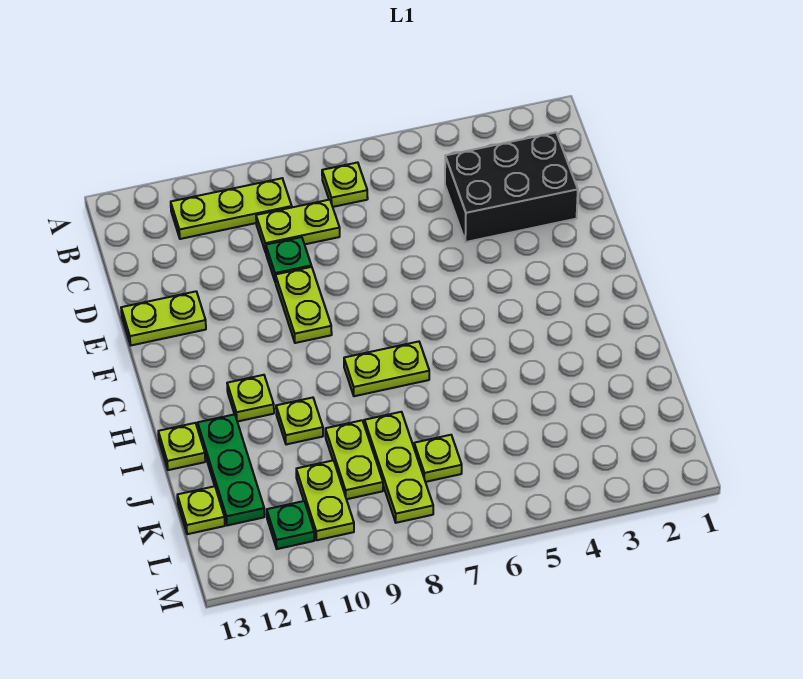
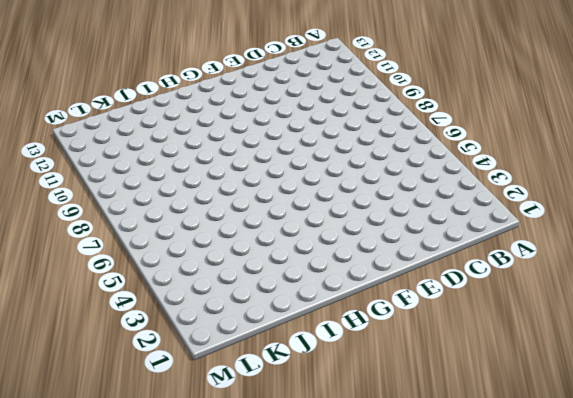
none -> lime 1x1 plate [322,162,368,207]
none -> lime 1x3 plate [171,178,292,239]
none -> black 2x3 brick [445,132,578,242]

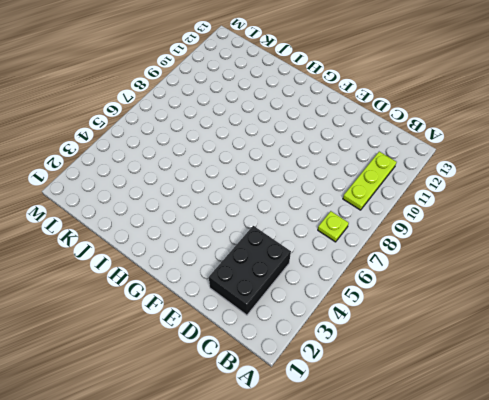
none -> lime 1x2 plate [256,200,340,252]
none -> green 1x1 plate [266,237,311,282]
none -> lime 1x2 plate [275,267,332,343]

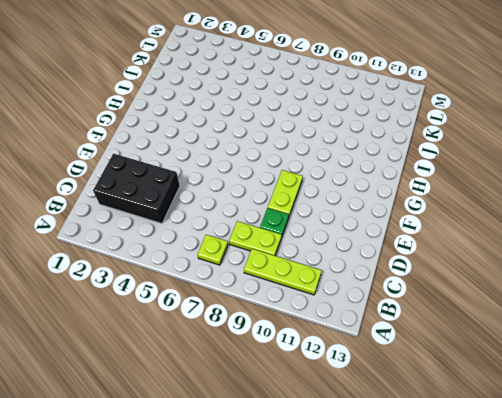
none -> lime 1x2 plate [121,291,206,345]
none -> lime 1x2 plate [344,342,429,396]
none -> lime 1x1 plate [227,375,274,422]

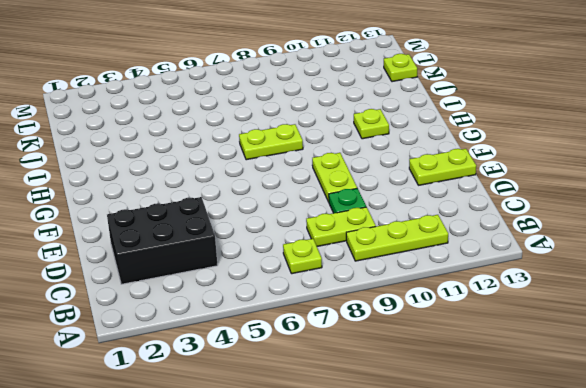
none -> lime 1x1 plate [276,398,323,444]
none -> green 1x3 plate [198,414,265,525]
none -> lime 1x1 plate [158,423,205,470]

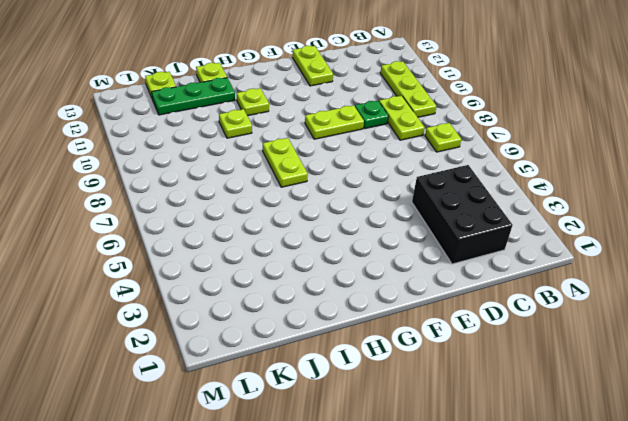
none -> lime 1x3 plate [365,412,433,523]
none -> lime 1x2 plate [325,420,383,499]
none -> lime 1x1 plate [414,435,462,482]

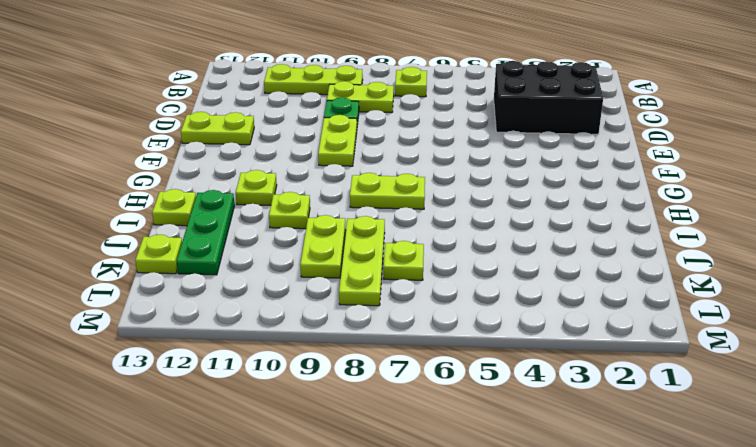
none -> lime 1x2 plate [296,460,354,540]
none -> green 1x1 plate [267,501,314,549]

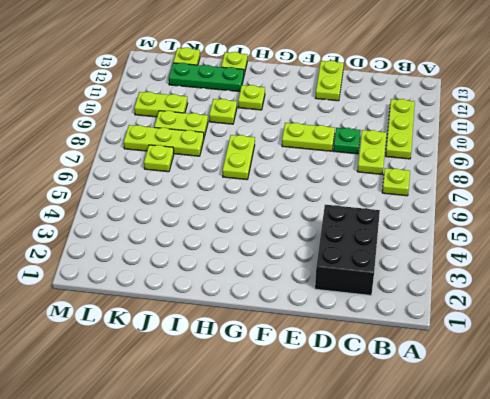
none -> green 1x1 plate [267,501,314,549]

